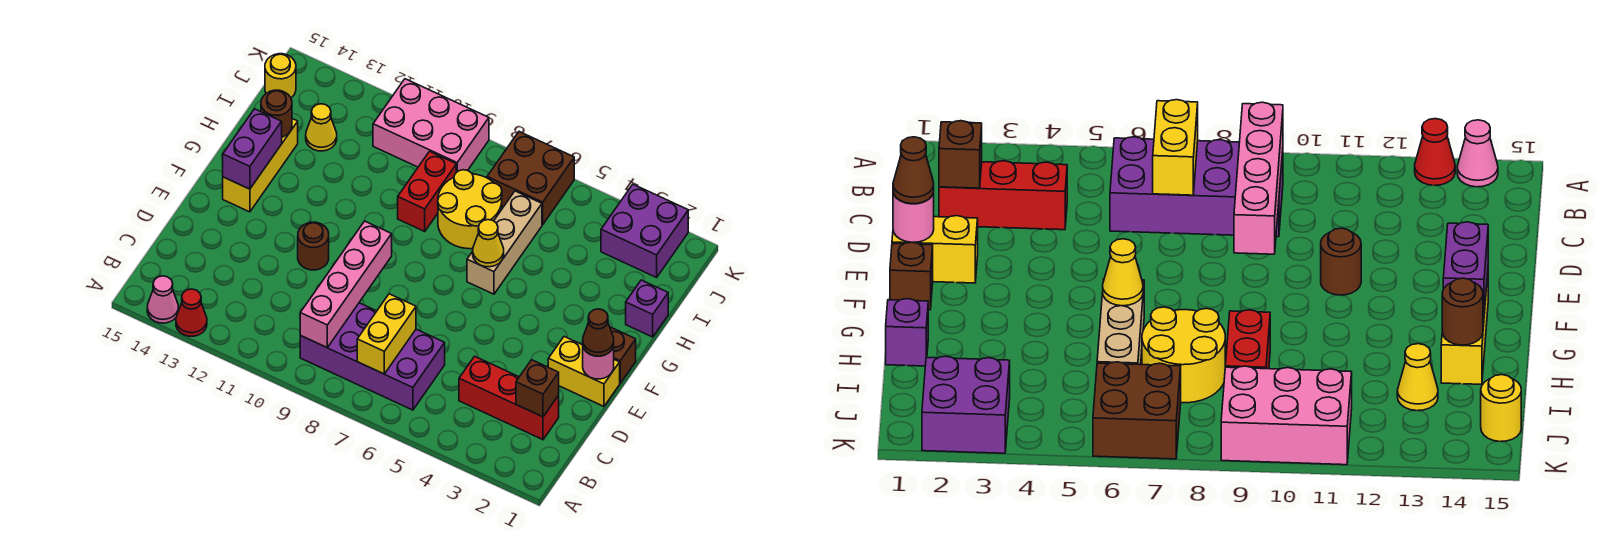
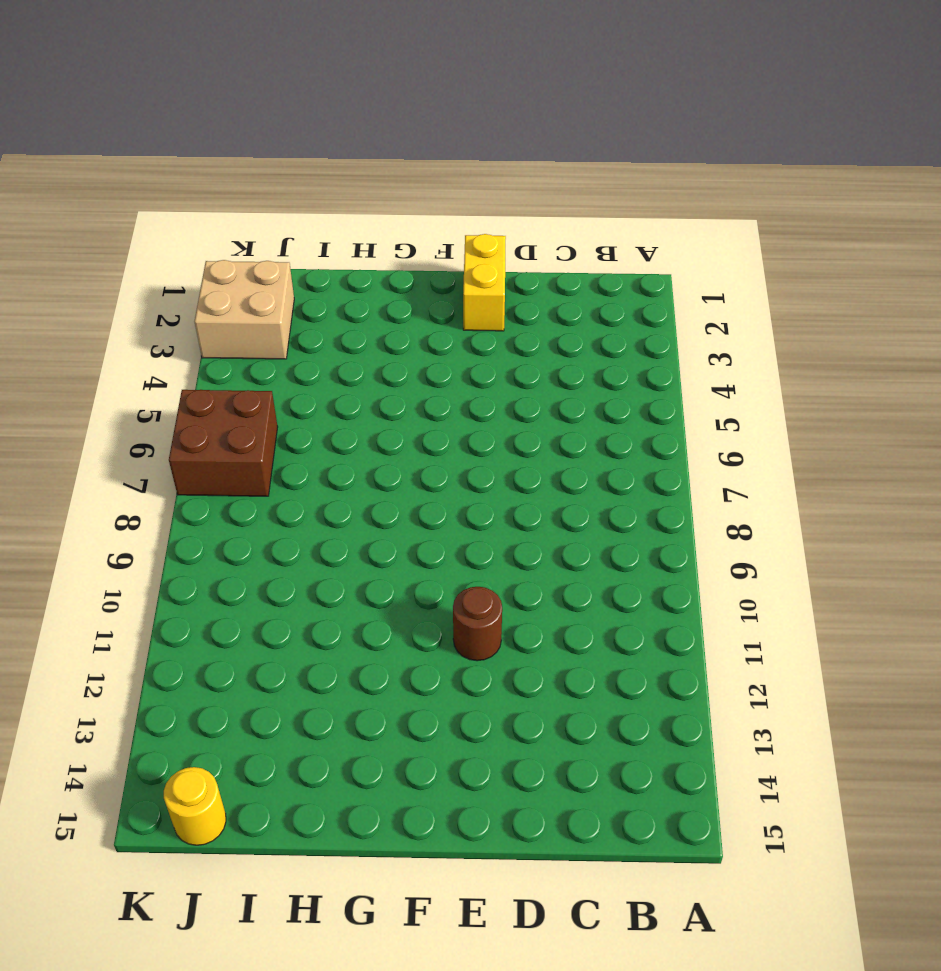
tan 2x2 brick [194,260,294,359] -> purple 2x2 brick [601,184,688,277]
none -> red 1x1 cone [176,289,207,336]
none -> pink 1x1 cone [147,276,178,323]
none -> purple 2x4 brick [300,303,445,410]

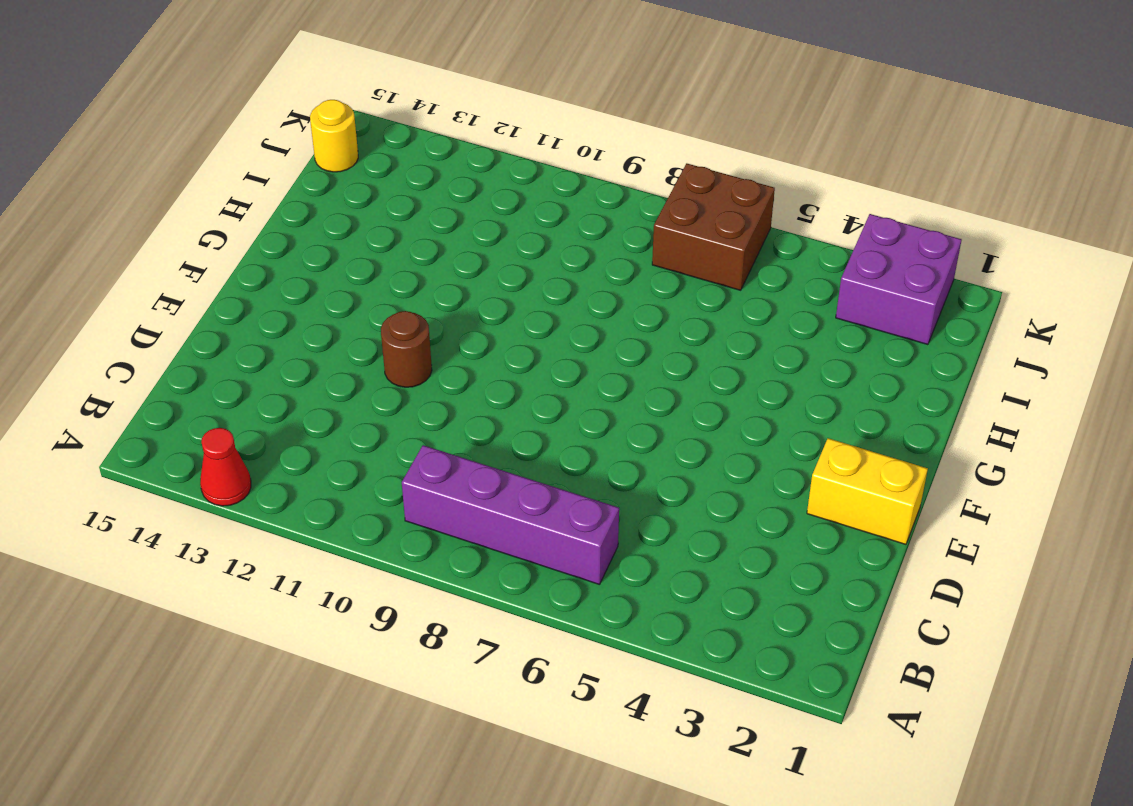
purple 1x4 brick [402,445,619,585] -> purple 2x4 brick [300,303,445,410]
none -> pink 1x1 cone [147,276,178,323]
none -> red 1x3 brick [459,356,559,440]
none -> brown 1x1 brick [610,327,636,383]

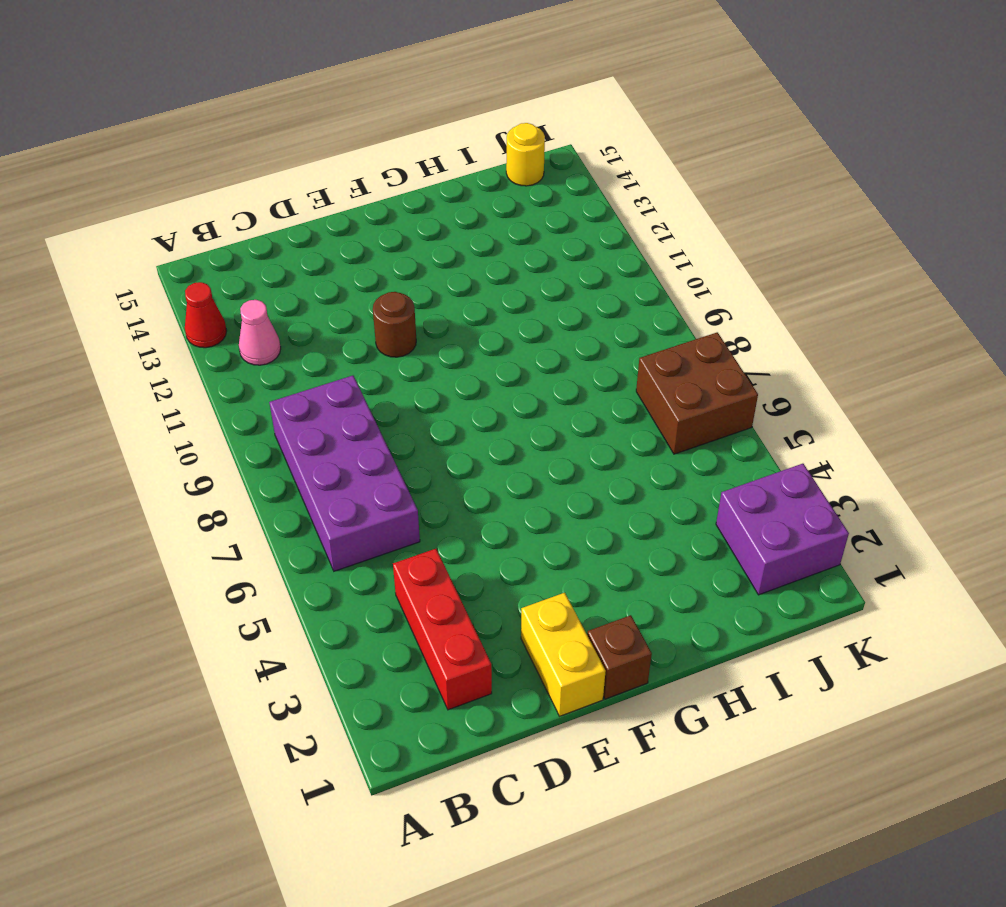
pink 1x1 cone [239,300,281,365] -> pink 1x1 cone moved to [147,276,178,323]
none -> yellow 1x3 brick [223,119,298,212]
none -> tan 1x3 brick [467,191,542,294]
none -> purple 1x1 brick [626,280,668,337]

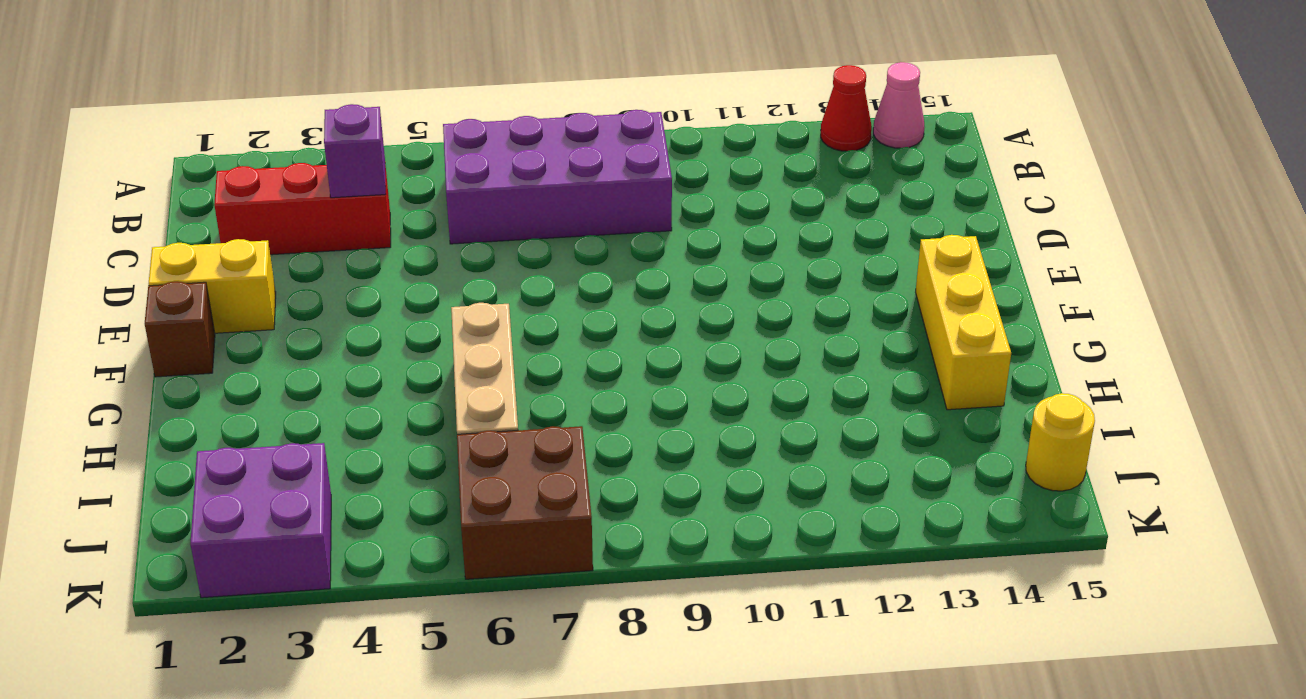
purple 1x1 brick [324,104,386,198] -> purple 1x1 brick moved to [626,280,668,337]
none -> brown 1x1 round brick [298,222,329,270]
none -> yellow 2x2 round brick [438,170,502,249]
none -> red 1x2 brick [398,151,456,231]

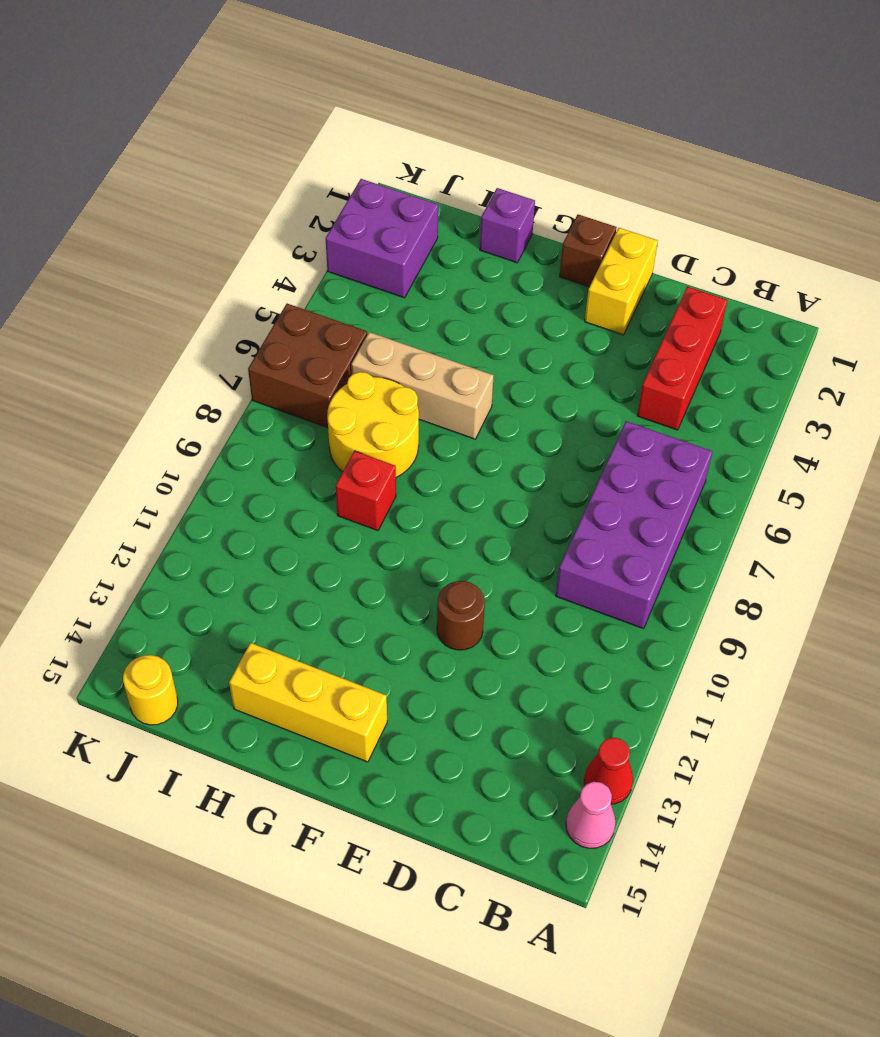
red 1x1 brick [336,451,396,531] -> red 1x2 brick [398,151,456,231]
none -> yellow 1x1 cone [306,104,337,151]
none -> pink 2x3 brick [373,79,489,173]
none -> yellow 1x2 brick [357,294,416,374]

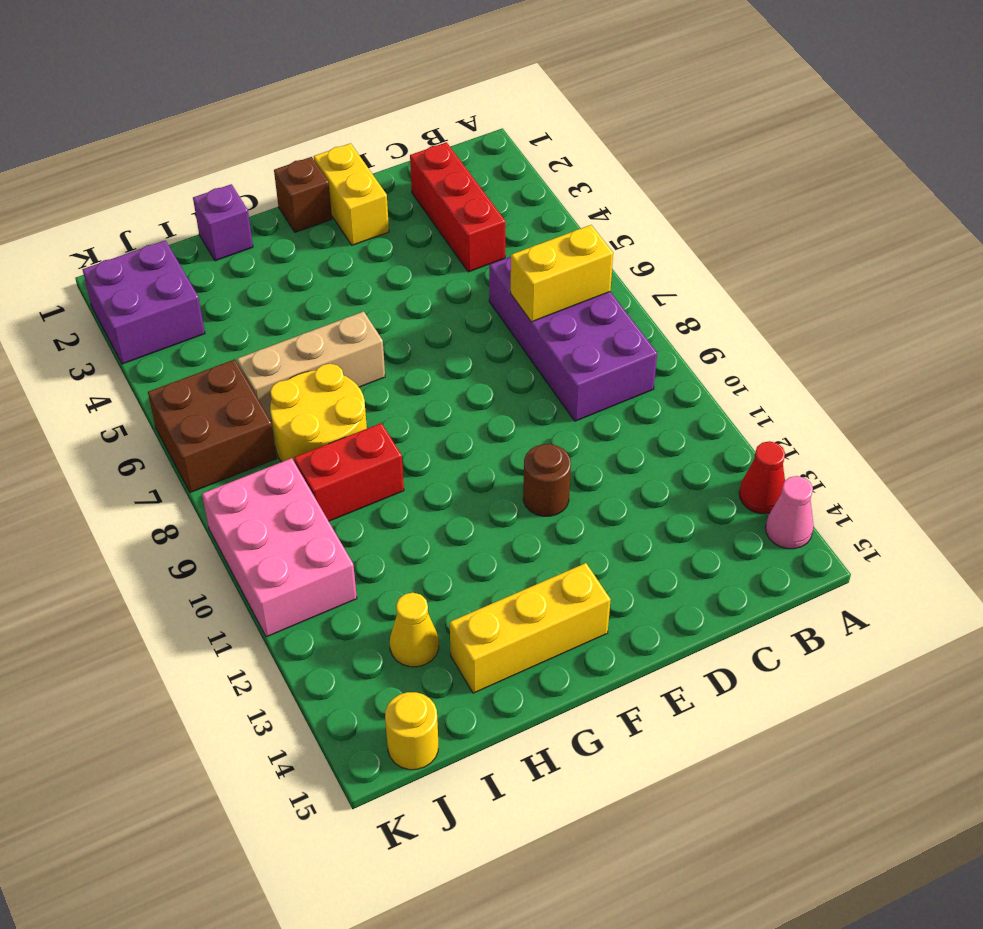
none -> pink 1x4 brick [300,221,392,348]
none -> brown 1x1 brick [516,360,559,417]
none -> pink 1x1 round brick [583,347,614,379]

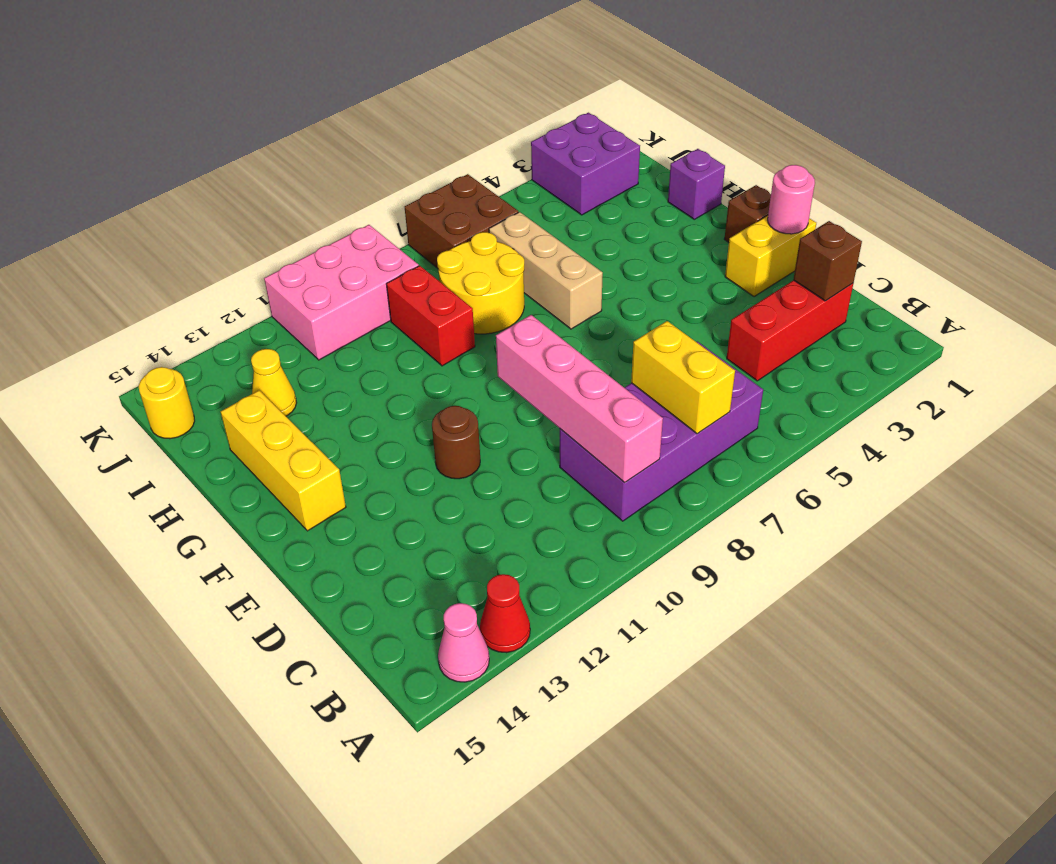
none -> purple 1x2 brick [223,109,282,189]
none -> yellow 1x1 cone [473,220,504,267]
none -> brown 1x1 round brick [261,90,292,137]

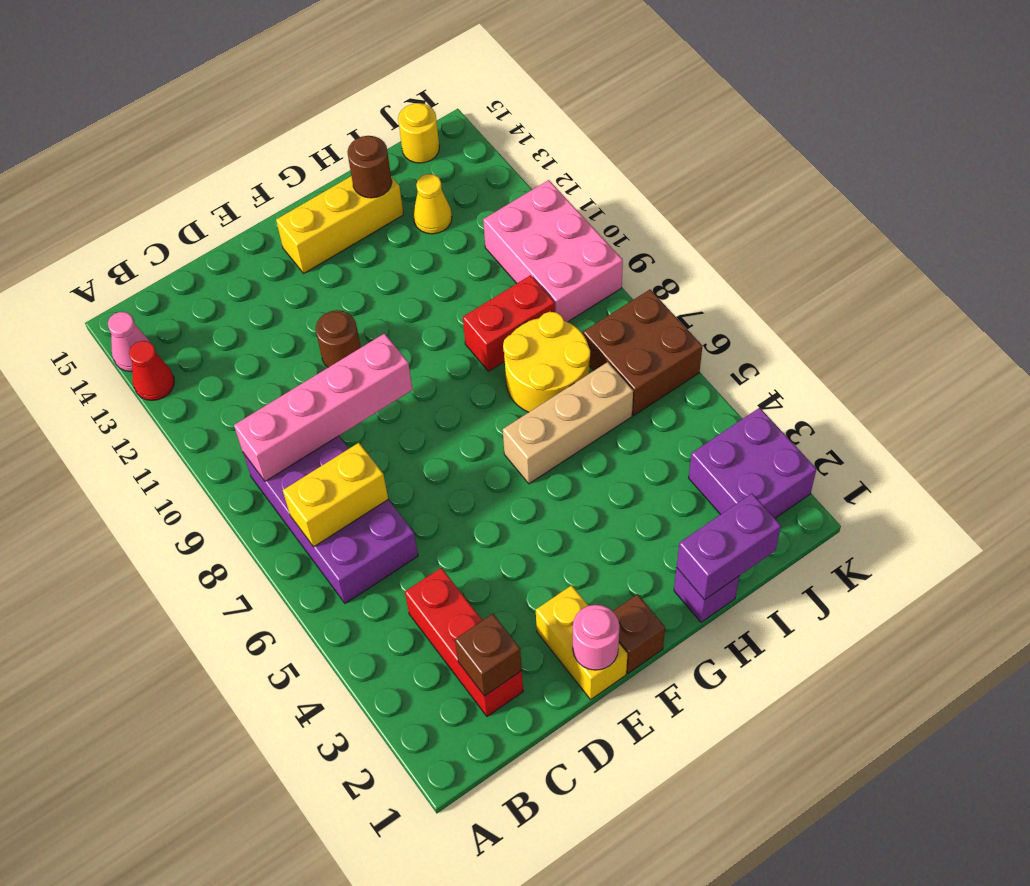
purple 1x2 brick [677,494,781,600] -> purple 1x2 brick moved to [223,109,282,189]
none -> yellow 1x1 cone [473,220,504,267]
none -> brown 1x1 cone [583,309,614,356]

